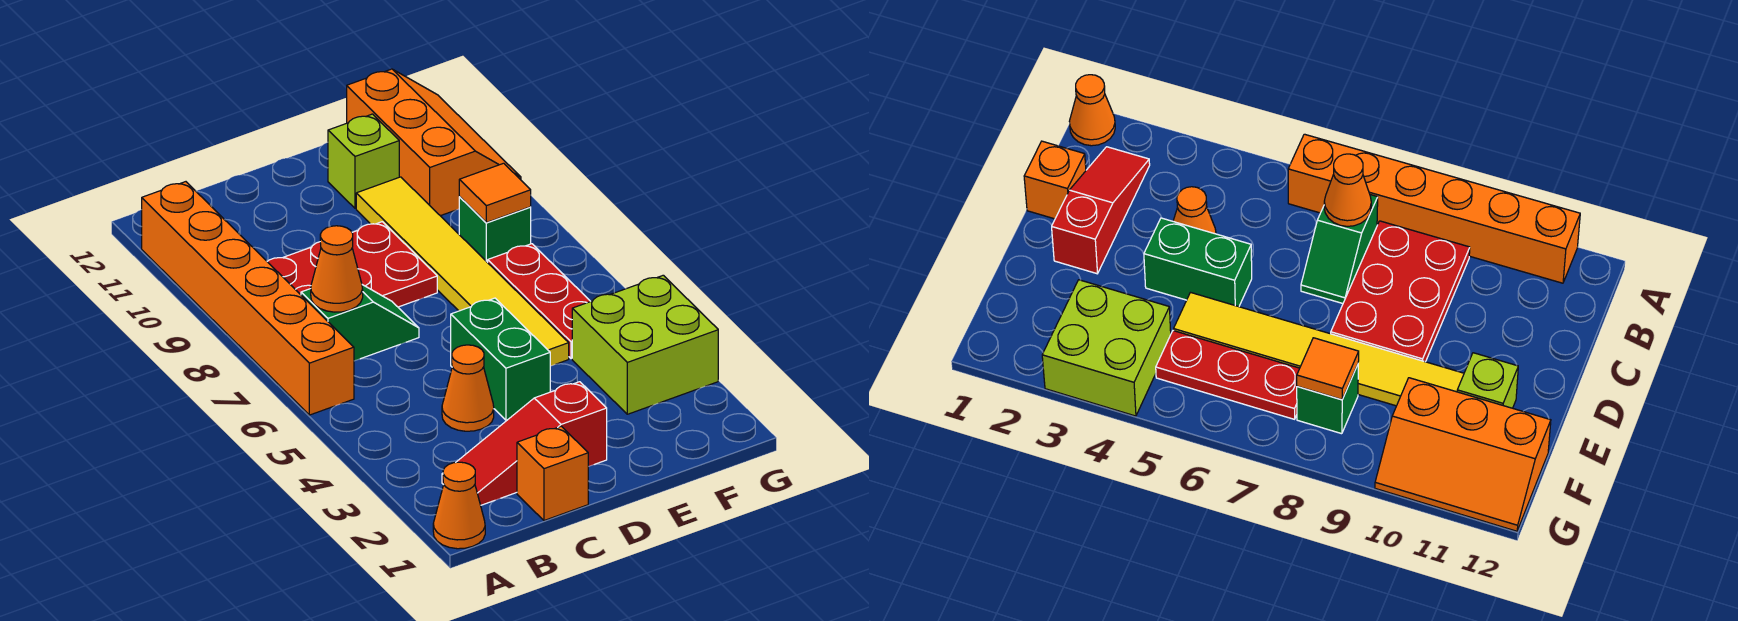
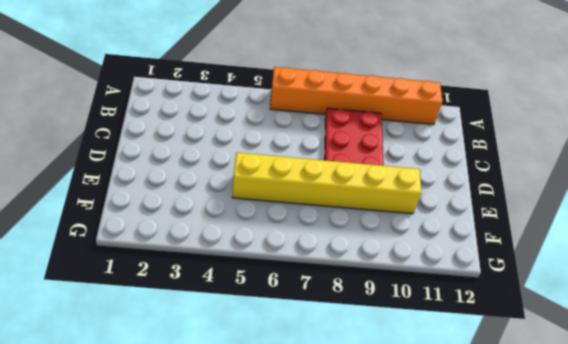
yellow 1x6 brick [232,153,421,214] -> yellow 1x6 tile [356,177,569,366]
none -> orange 1x1 cone [433,462,485,549]
none -> red 1x3 slope [442,382,607,505]
none -> green 1x2 slope [301,285,419,361]

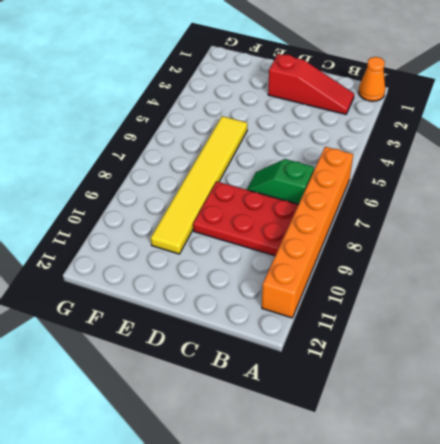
none -> orange 1x1 brick [517,426,588,521]
none -> orange 1x1 cone [442,345,494,431]
none -> green 1x2 brick [451,298,550,420]

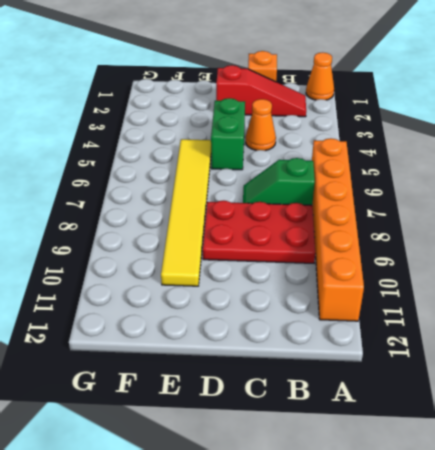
none -> lime 1x1 brick [328,114,399,208]
none -> lime 2x2 brick [572,275,718,414]
none -> red 1x3 plate [488,244,590,359]

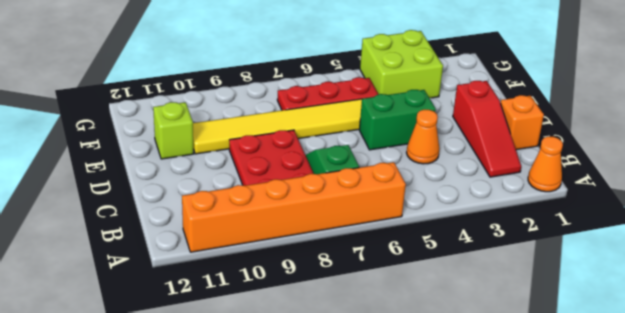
none -> green 1x1 brick [459,197,531,263]
none -> orange 2x3 slope [347,69,521,216]
none -> orange 1x1 cone [311,226,363,312]

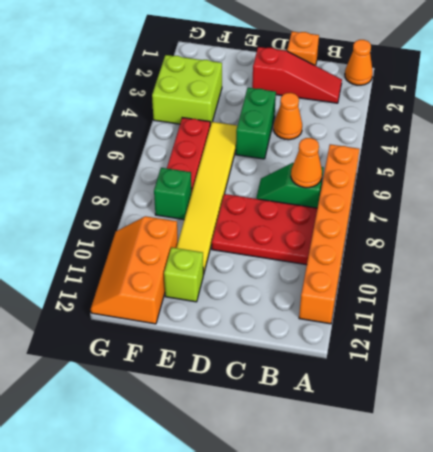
none -> orange 1x1 tile [459,163,531,223]

